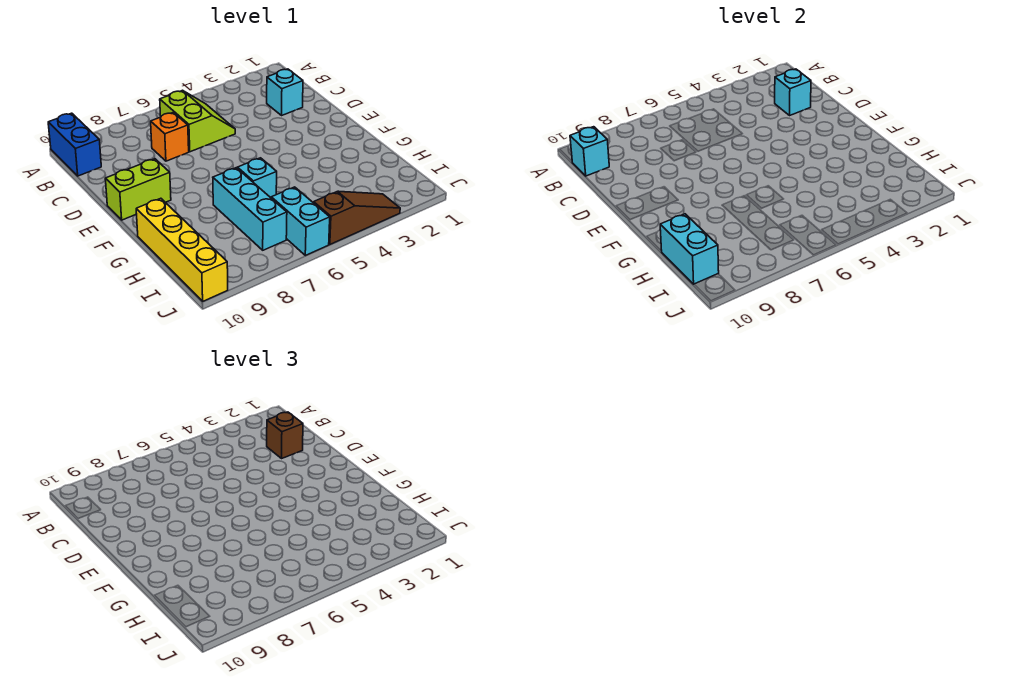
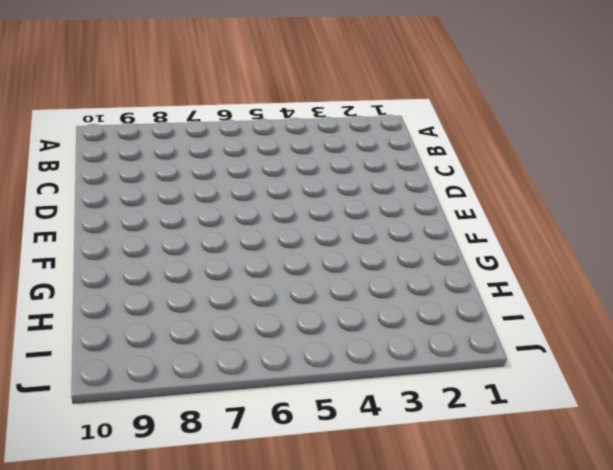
none -> blue 1x2 brick [48,113,101,176]
none -> lime 2x2 slope [160,90,235,152]
none -> cyan 1x1 brick [267,69,303,115]

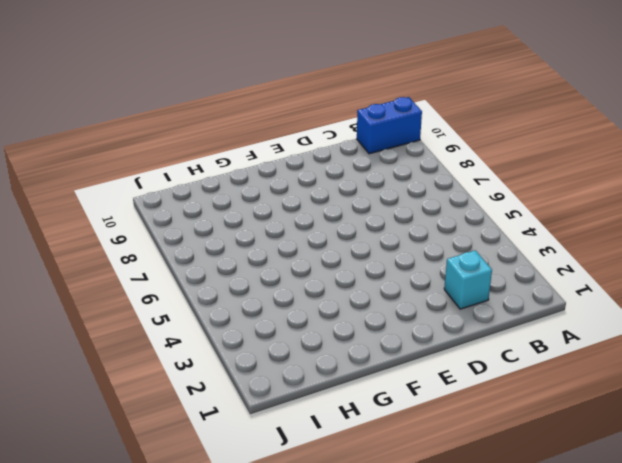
none -> lime 2x2 slope [160,90,235,152]
none -> orange 1x1 brick [151,112,189,161]
none -> lime 1x2 brick [105,159,171,220]

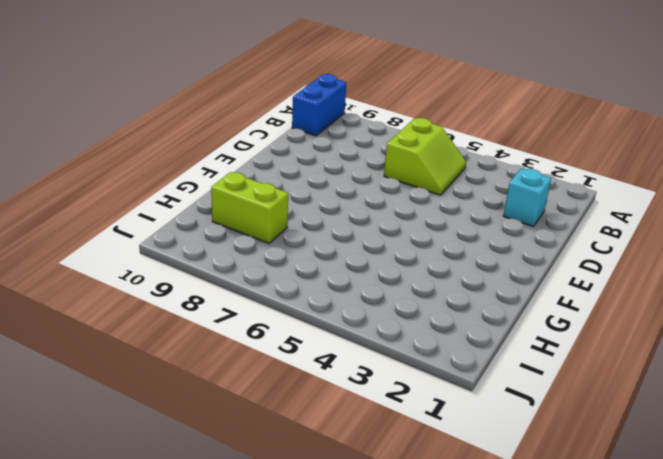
lime 1x2 brick [211,172,288,243] -> lime 1x2 brick moved to [105,159,171,220]
none -> orange 1x1 brick [151,112,189,161]
none -> cyan 1x1 brick [238,158,277,198]
none -> cyan 1x3 brick [213,168,287,250]

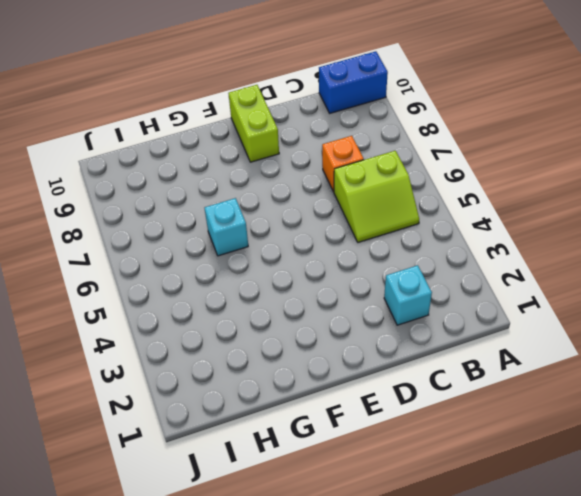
none -> cyan 1x3 brick [213,168,287,250]
none -> yellow 1x4 brick [136,198,228,301]
none -> cyan 1x2 brick [271,187,330,255]

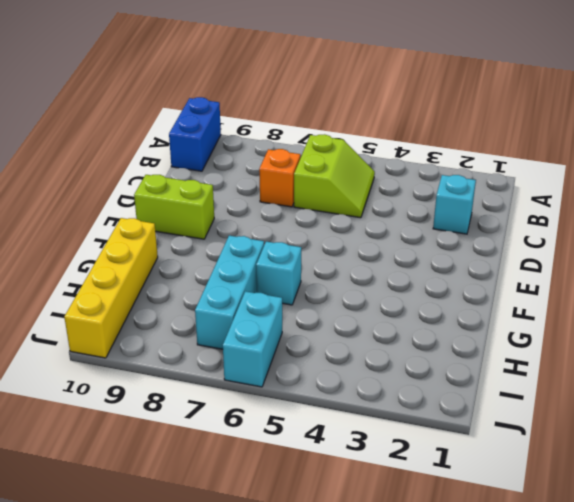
none -> brown 1x3 slope [314,191,400,244]
none -> cyan 1x1 brick [570,127,609,176]
none -> cyan 1x1 brick [775,69,811,115]

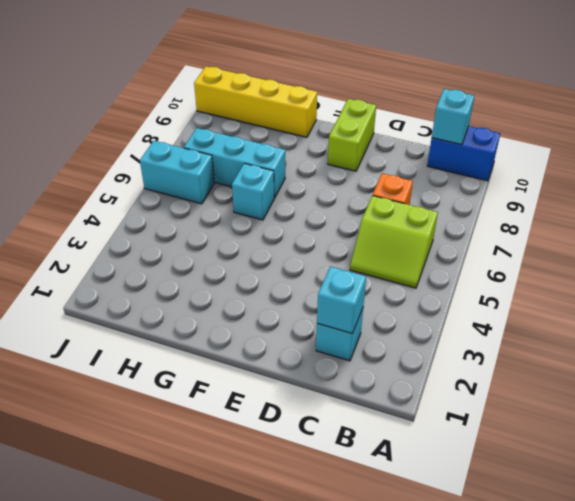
none -> brown 1x3 slope [314,191,400,244]
none -> cyan 1x2 brick [660,214,719,284]
none -> brown 1x1 brick [267,412,303,458]

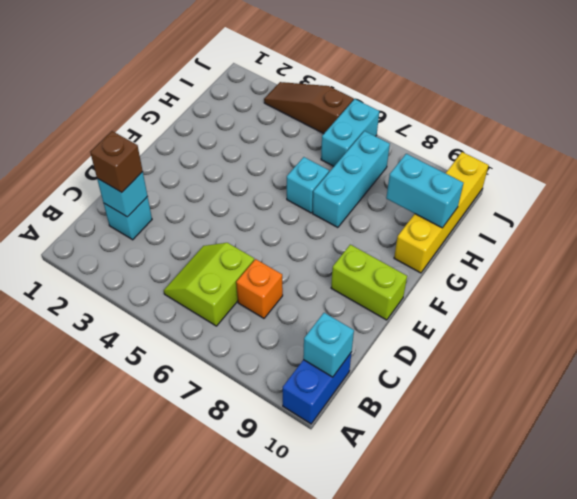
cyan 1x2 brick [386,154,463,228] -> cyan 1x2 brick turned to [660,214,719,284]

